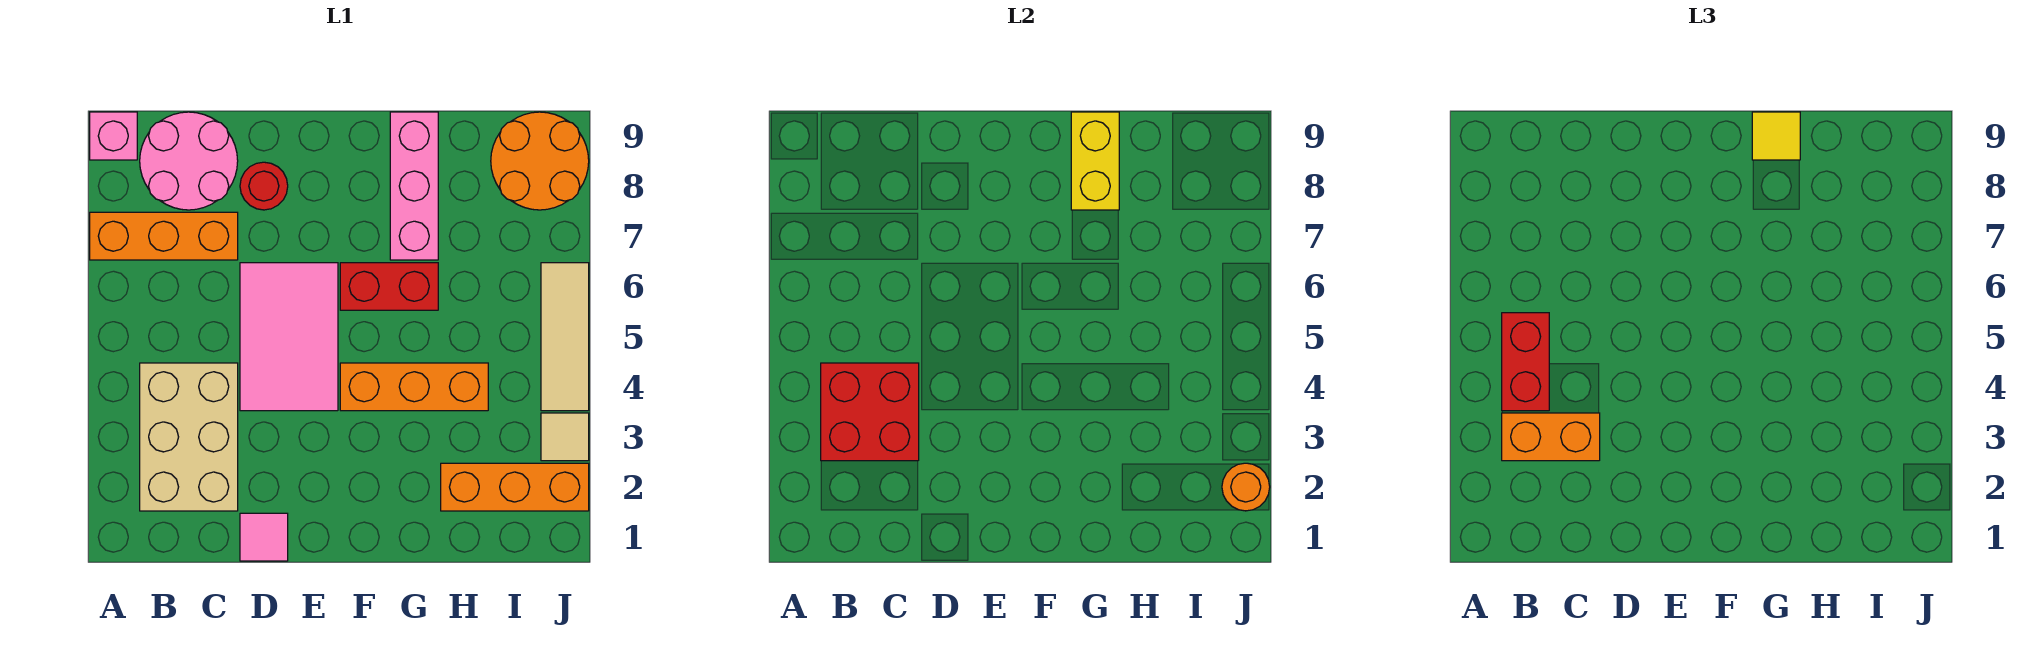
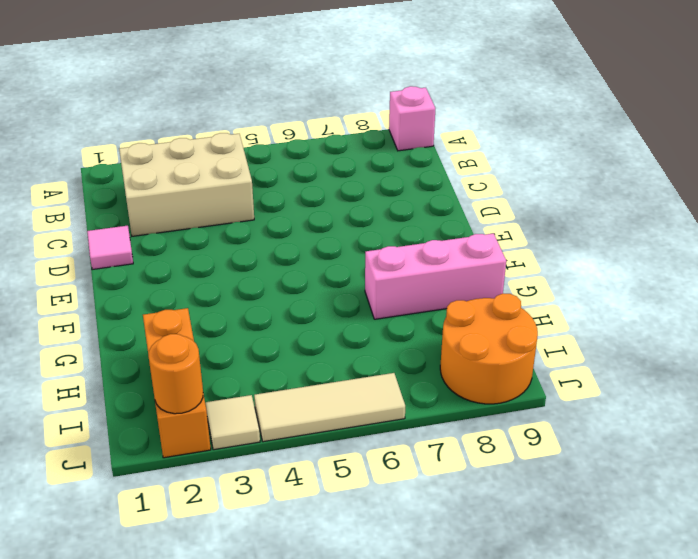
none -> orange 1x3 brick [90,212,238,260]
none -> pink 2x2 round brick [140,112,238,210]
none -> pink 2x3 tile [240,263,338,411]

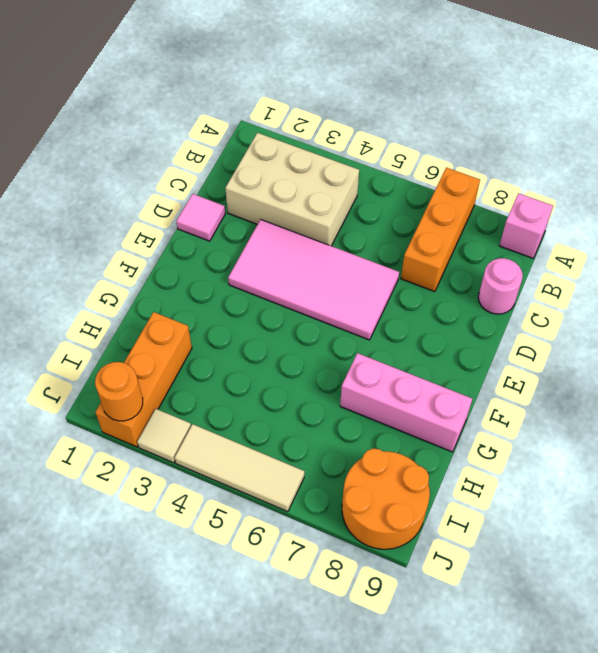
pink 1x1 round brick [478,258,523,314] -> pink 2x2 round brick [140,112,238,210]
pink 2x4 tile [228,220,399,340] -> pink 2x3 tile [240,263,338,411]
none -> red 1x1 round brick [240,162,288,210]
none -> orange 1x3 brick [340,363,488,411]
none -> red 1x2 brick [340,263,438,310]

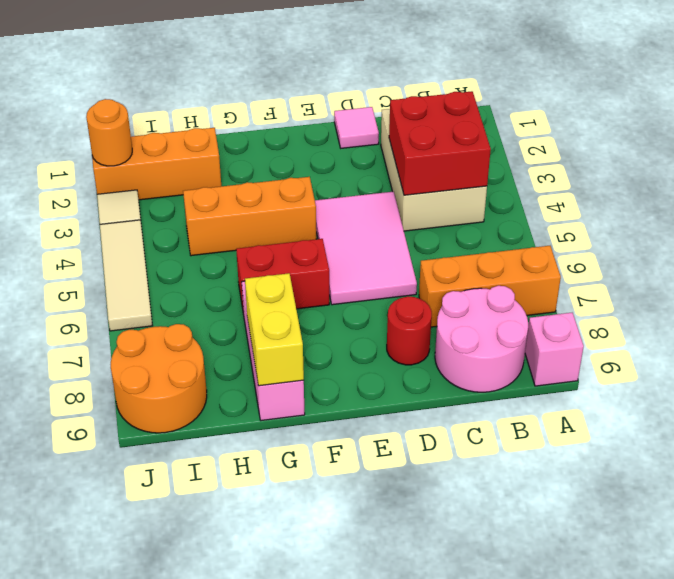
none -> orange 1x2 brick [1502,413,1600,461]
none -> red 1x2 brick [1502,313,1549,411]
none -> yellow 1x1 tile [1752,112,1800,160]

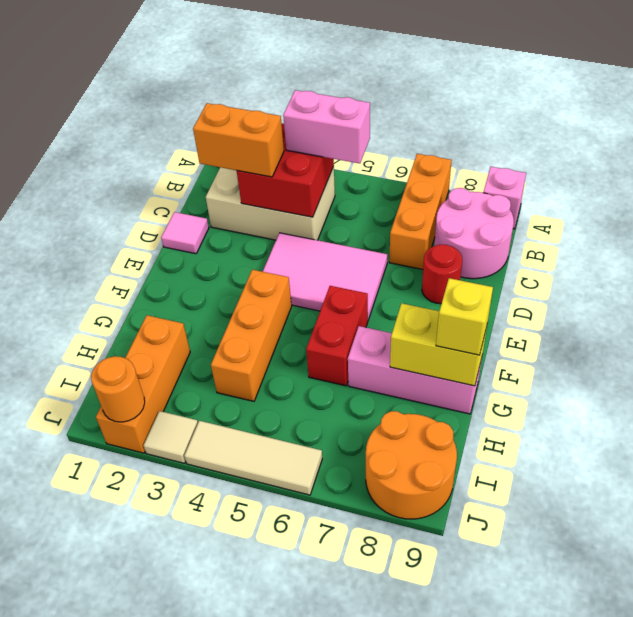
pink 1x2 brick [283,90,370,164] -> red 1x2 brick [1502,313,1549,411]
orange 1x2 brick [193,103,284,177] -> orange 1x2 brick turned to [1502,413,1600,461]
yellow 1x1 brick [436,278,493,355] -> yellow 1x1 tile [1752,112,1800,160]

